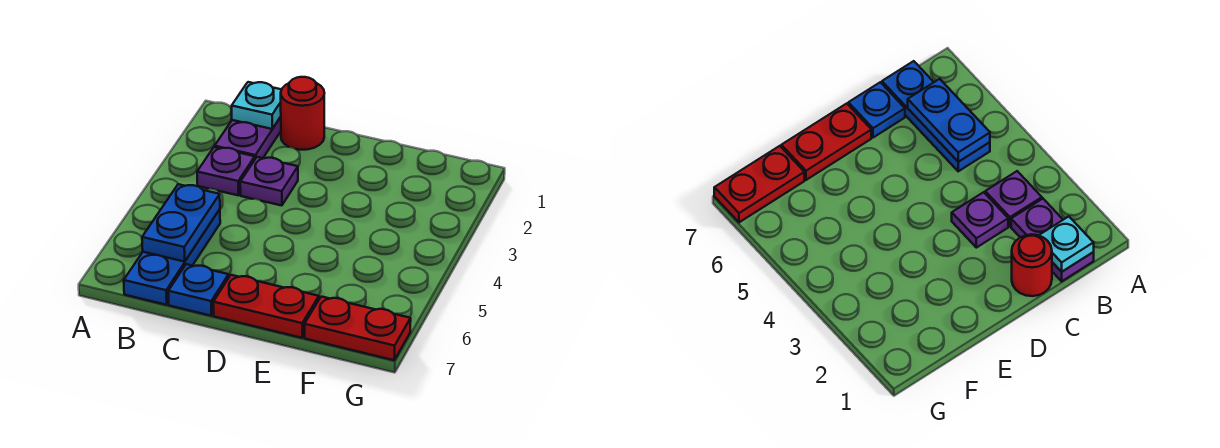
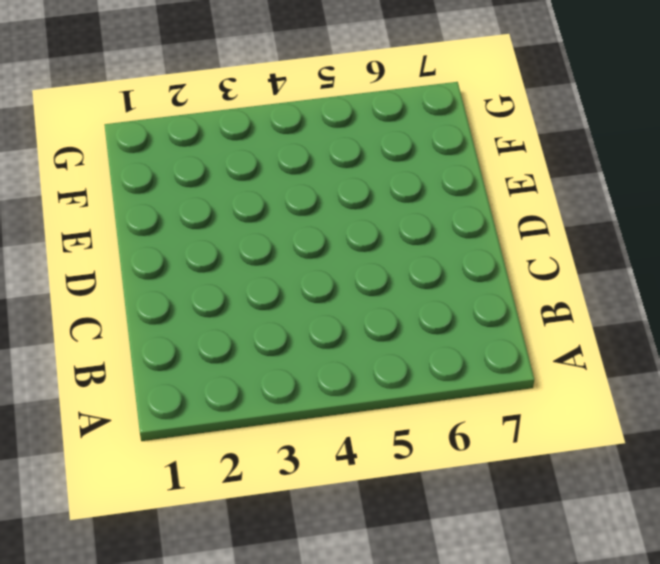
none -> purple 1x2 plate [215,117,281,159]
none -> purple 1x1 plate [197,147,255,195]

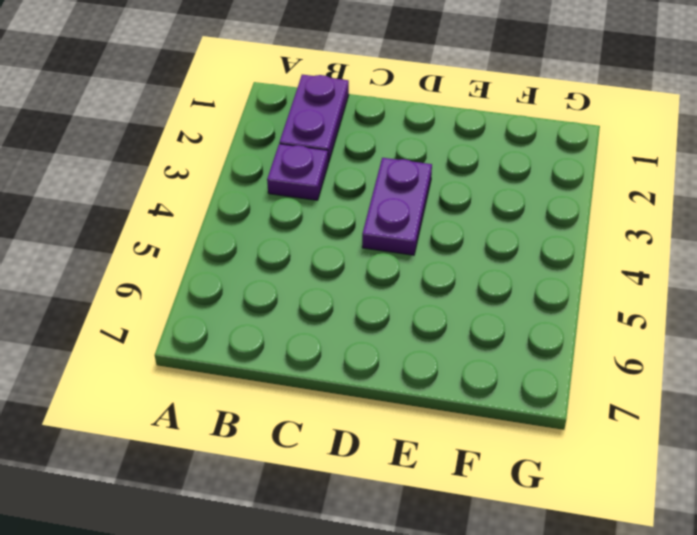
purple 1x2 plate [362,158,432,255] -> none
none -> blue 1x3 plate [124,209,220,305]
none -> red 1x1 round brick [281,77,324,150]

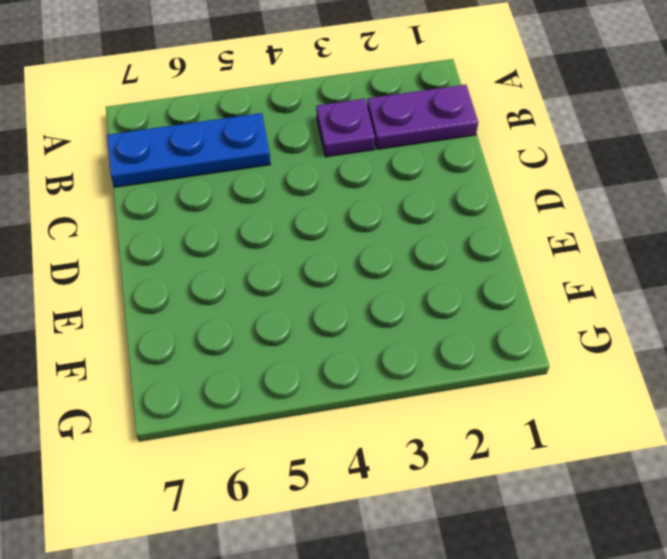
none -> red 1x1 round brick [281,77,324,150]
none -> purple 1x1 plate [240,157,298,206]

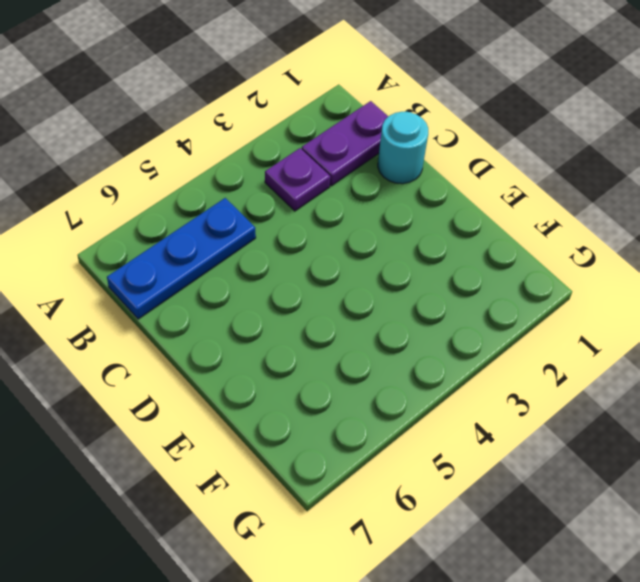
cyan 1x1 round brick [378,112,428,184] -> red 1x1 round brick [281,77,324,150]
none -> purple 1x1 plate [240,157,298,206]
none -> blue 1x1 plate [168,264,229,316]

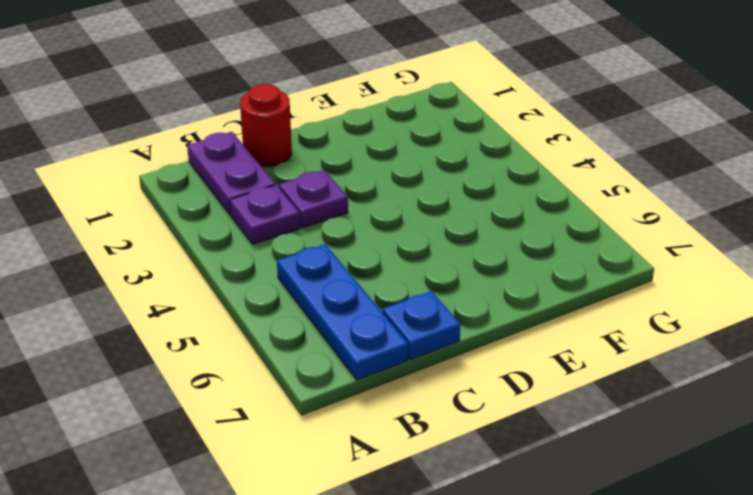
none -> red 1x2 plate [213,275,319,338]
none -> red 1x2 plate [305,297,411,360]

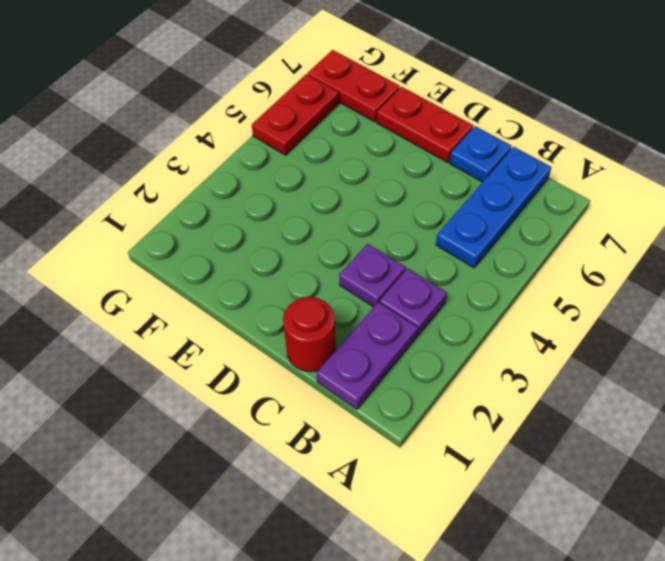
red 1x2 plate [252,74,339,155] -> none
none -> cyan 1x1 plate [232,82,282,129]
none -> blue 1x2 plate [142,184,220,262]

